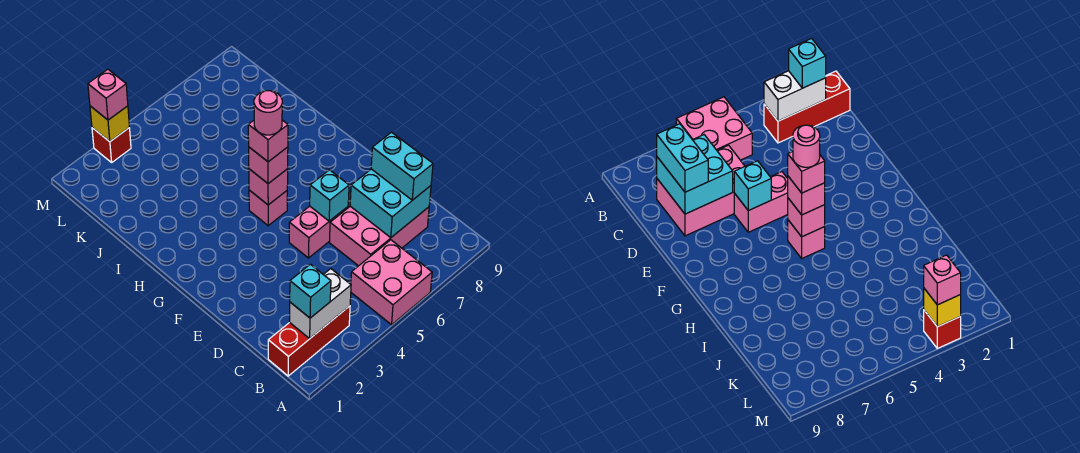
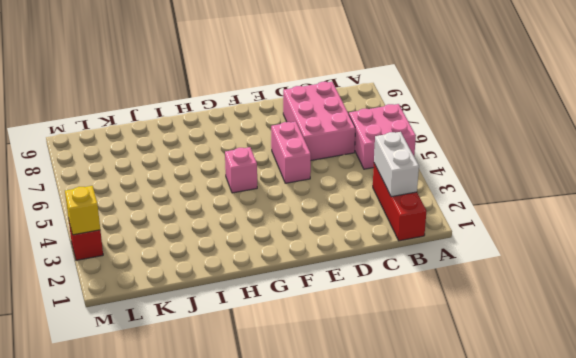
none -> cyan 2x2 brick [350,169,431,238]
none -> cyan 1x1 brick [310,170,349,221]
none -> pink 1x1 brick [249,169,288,205]

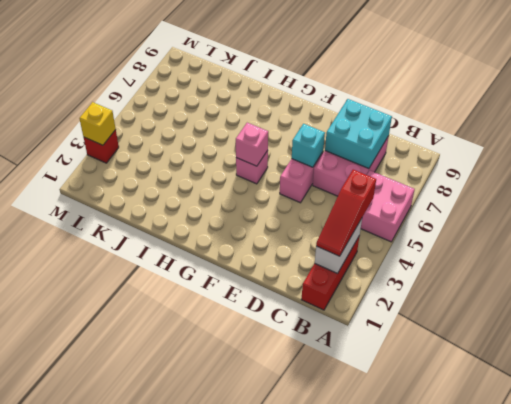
red 1x3 slope [316,170,376,256] -> cyan 1x1 brick [290,264,331,318]
none -> cyan 1x2 brick [371,132,433,200]
none -> pink 1x1 brick [249,147,288,184]
none -> pink 1x1 brick [88,69,128,120]

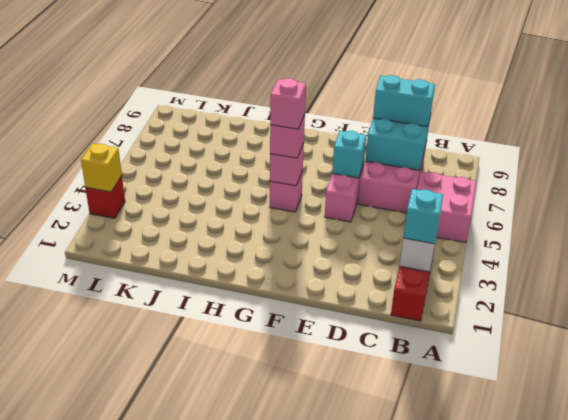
none -> pink 1x1 brick [88,69,128,120]
none -> pink 1x1 round brick [254,91,282,135]

